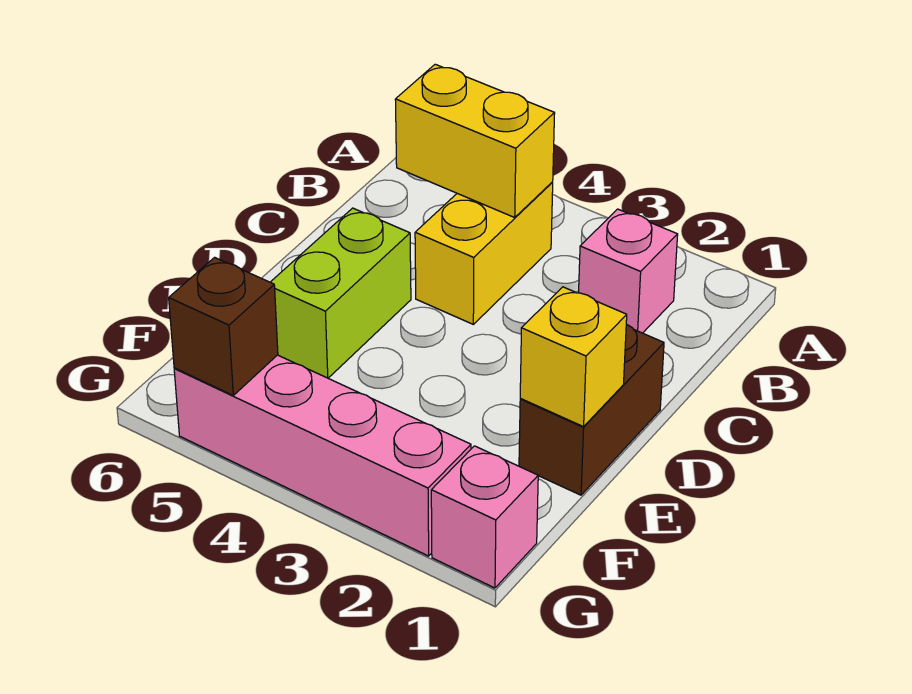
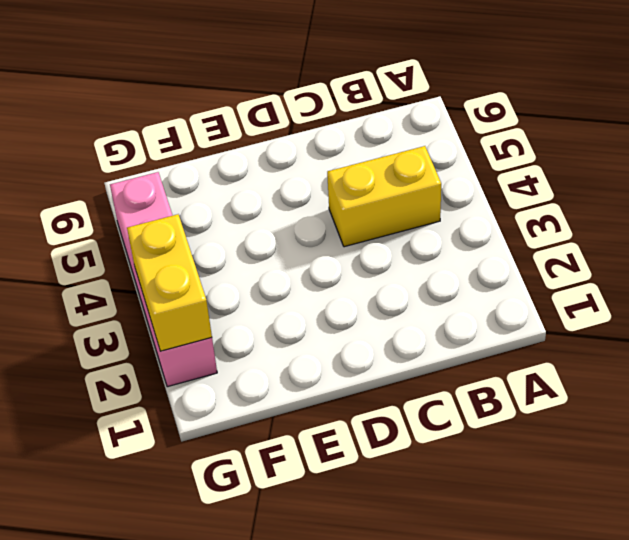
yellow 1x2 brick [127,214,212,351] -> yellow 1x2 brick moved to [395,64,555,217]
none -> pink 1x1 brick [579,209,678,333]
none -> brown 1x2 brick [519,324,664,495]

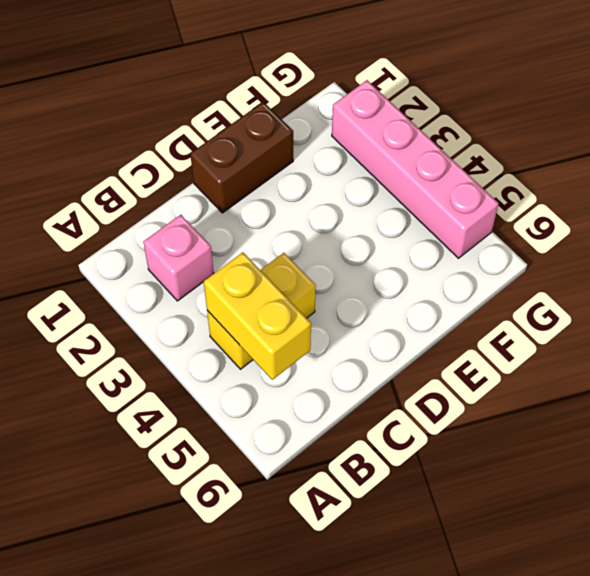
none -> lime 1x2 brick [270,208,411,378]
none -> pink 1x1 brick [431,446,538,588]

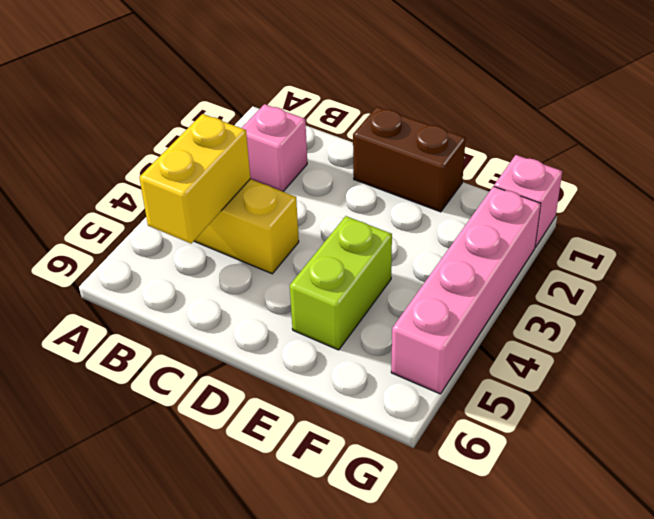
lime 1x2 brick [290,216,392,350] -> lime 1x2 brick turned to [270,208,411,378]
none -> yellow 1x1 brick [520,287,627,427]
none -> brown 1x1 brick [169,257,278,395]

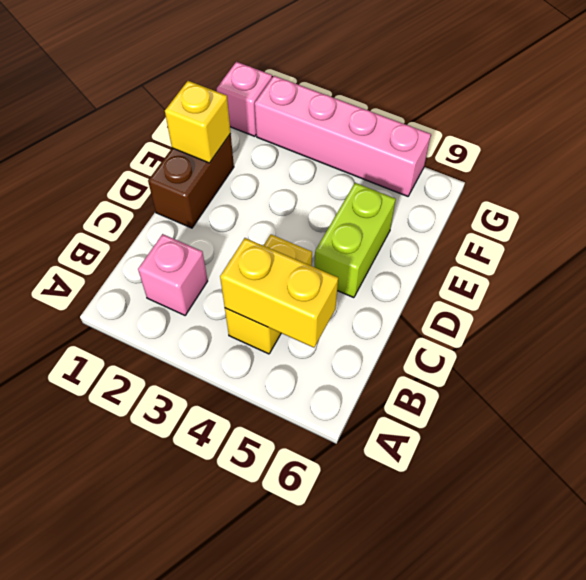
none -> brown 1x1 brick [169,257,278,395]

